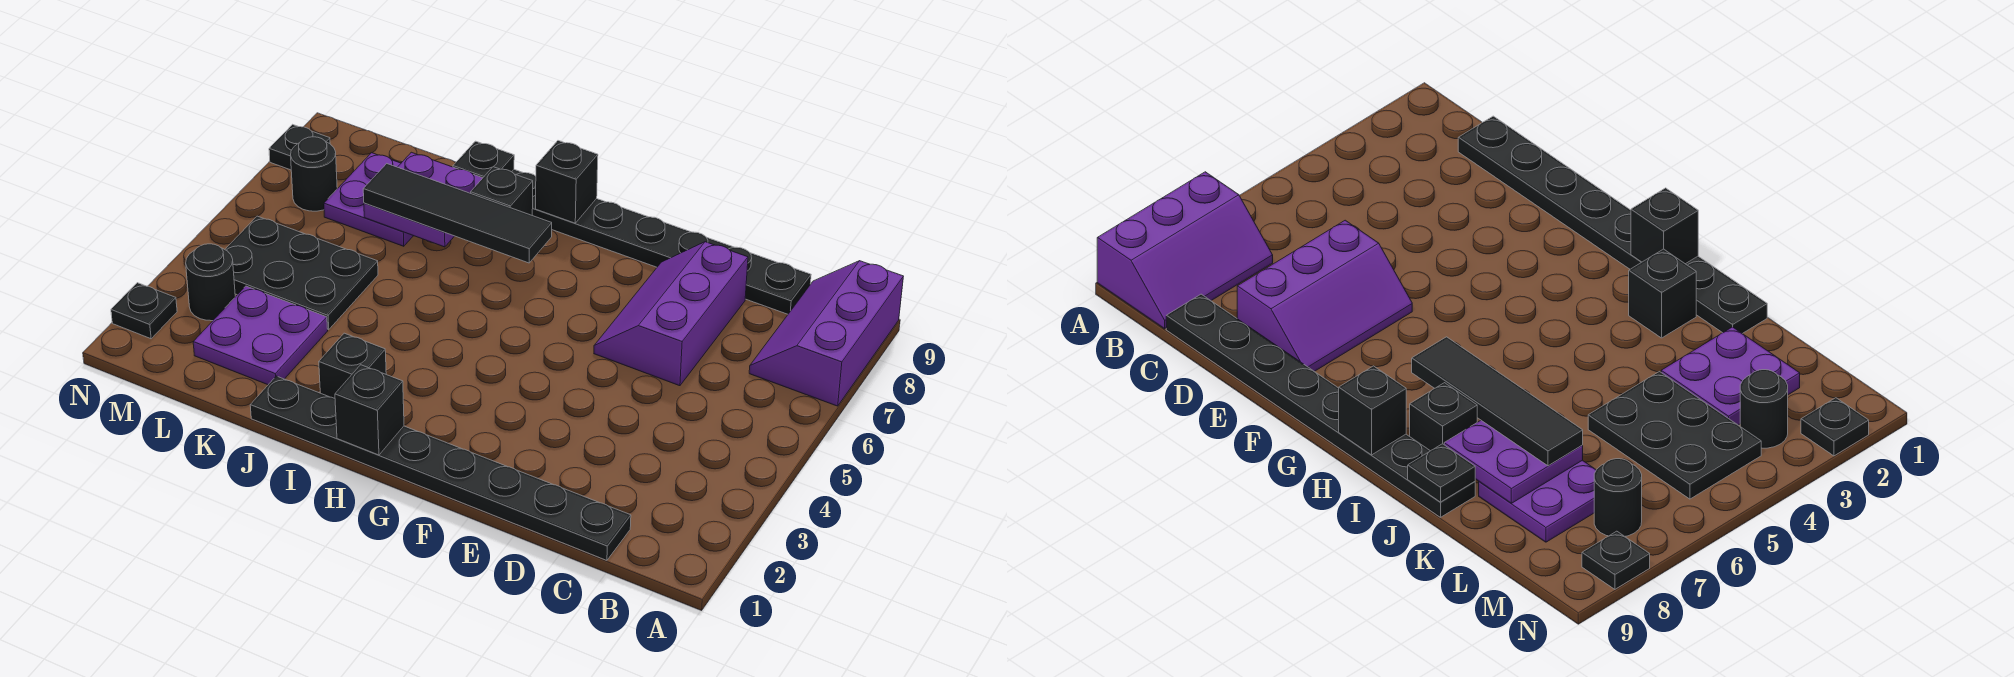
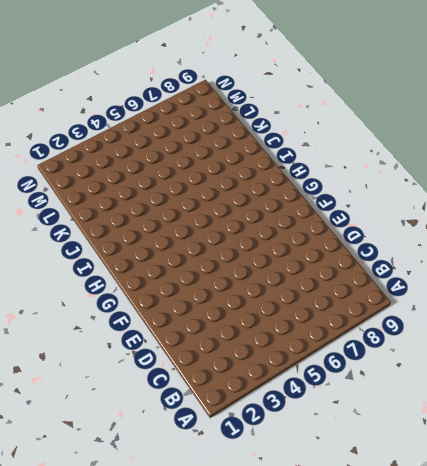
none -> purple 2x3 slope [749,261,903,406]
none -> black 1x8 plate [250,376,631,560]
none -> black 1x8 plate [512,170,811,314]

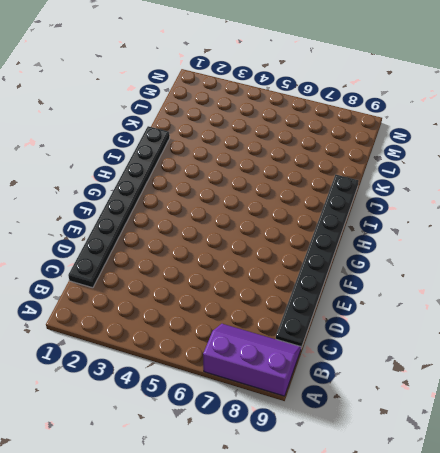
none -> purple 2x3 slope [594,242,748,386]
none -> black 1x1 brick [319,333,386,398]
none -> black 1x1 brick [471,167,533,215]

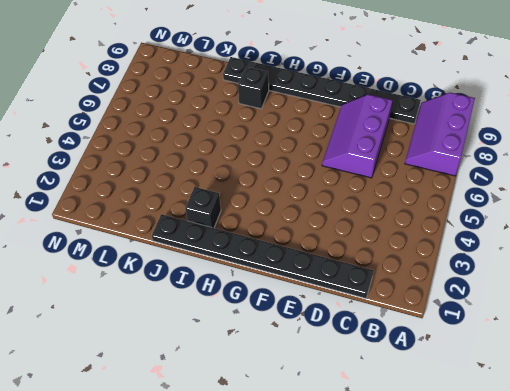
none -> purple 2x2 plate [193,286,328,385]
none -> black 2x3 plate [225,216,378,330]
none -> purple 2x2 plate [324,153,413,246]

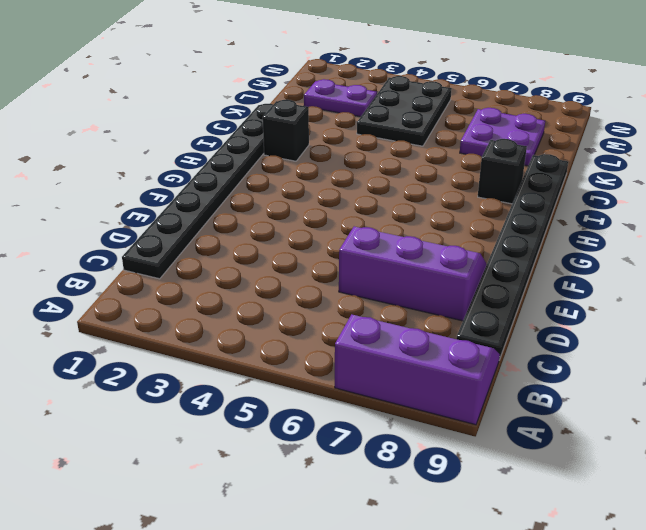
purple 1x2 plate [304,79,377,117] -> purple 2x2 plate [193,286,328,385]
none -> black 1x1 round brick [186,244,235,321]
none -> black 1x1 round brick [291,137,337,211]
none -> black 1x1 plate [111,283,177,339]

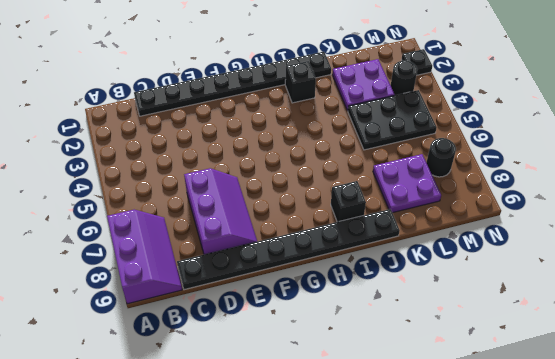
none -> black 1x1 plate [269,124,330,170]
none -> black 1x1 brick [335,365,404,455]
none -> black 1x1 brick [536,141,598,223]

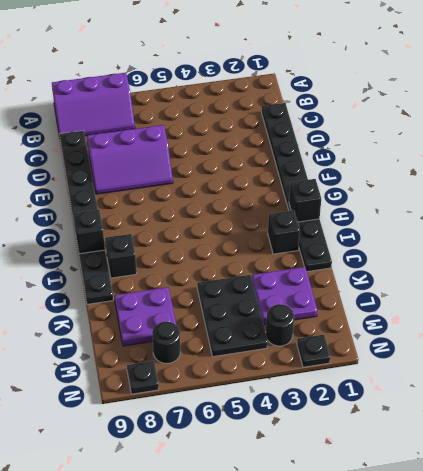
none -> purple 2x2 plate [364,152,482,247]
none -> black 1x1 plate [453,141,514,178]
none -> black 1x4 tile [363,164,552,263]

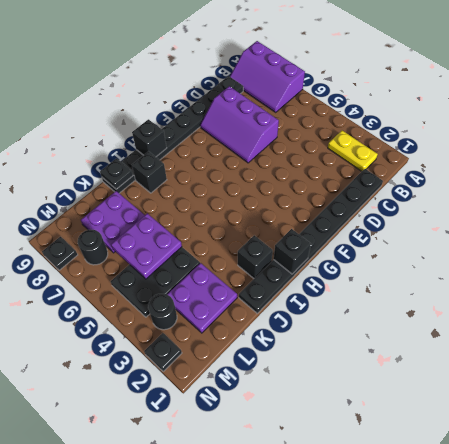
yellow 1x2 plate [328,131,378,171] -> none
purple 2x2 plate [111,213,182,279] -> purple 2x2 plate moved to [364,152,482,247]
none -> black 1x4 tile [363,164,552,263]

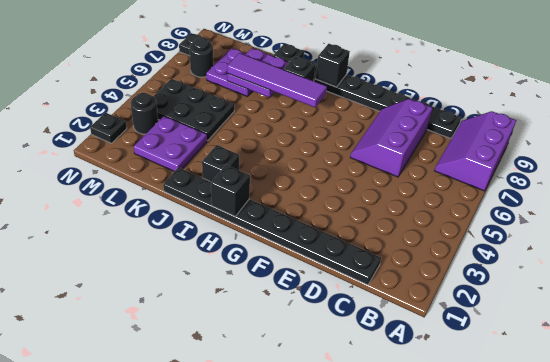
purple 1x4 tile [227,53,327,107] -> black 1x4 tile [363,164,552,263]

